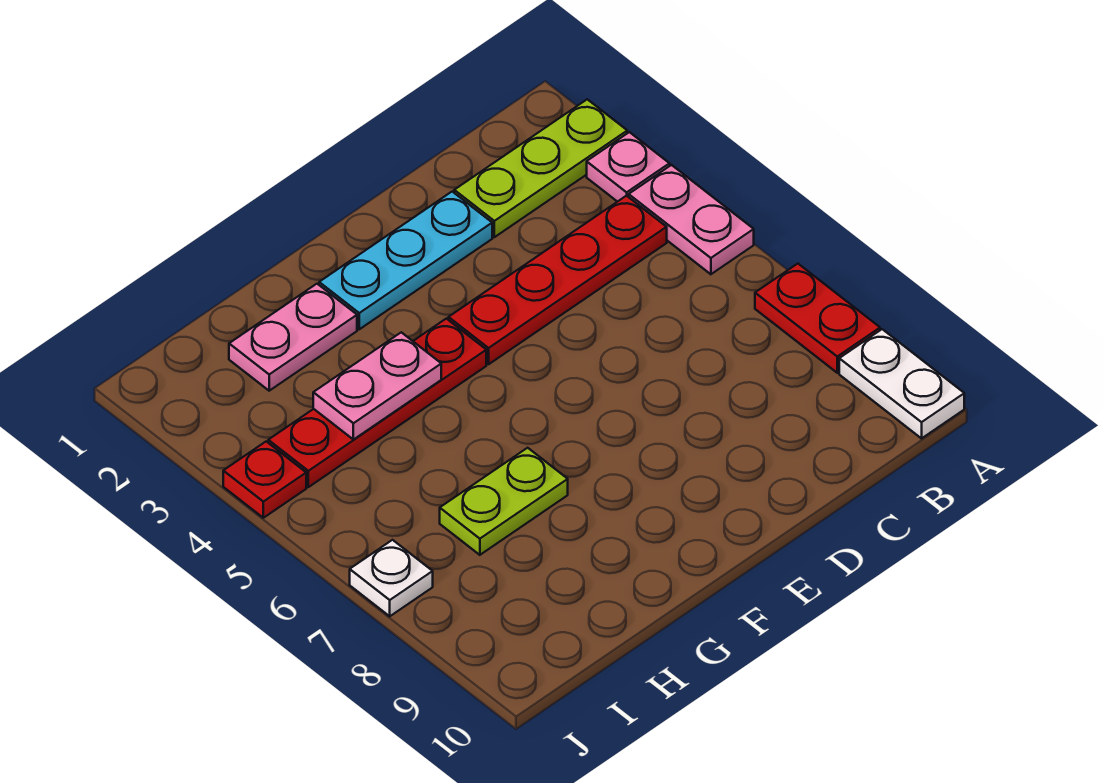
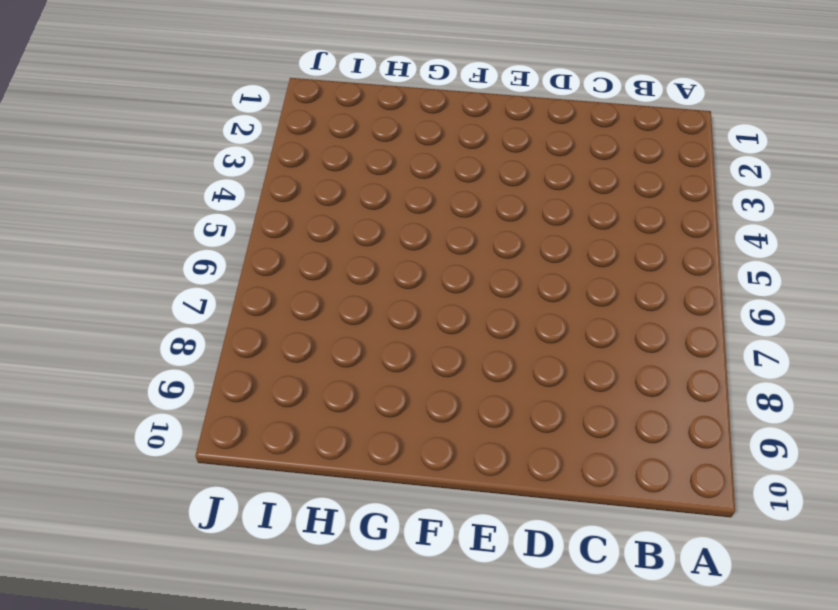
none -> lime 1x3 plate [454,99,627,237]
none -> pink 1x1 plate [587,132,670,202]
none -> pink 1x2 plate [629,165,754,274]

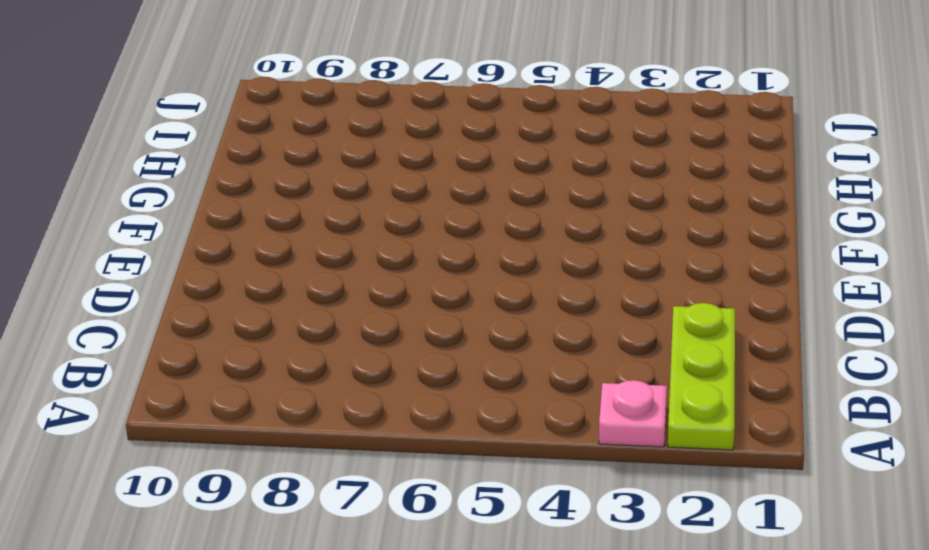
none -> pink 1x2 plate [629,165,754,274]
none -> red 1x2 plate [755,264,880,373]
none -> white 1x2 plate [839,329,964,438]

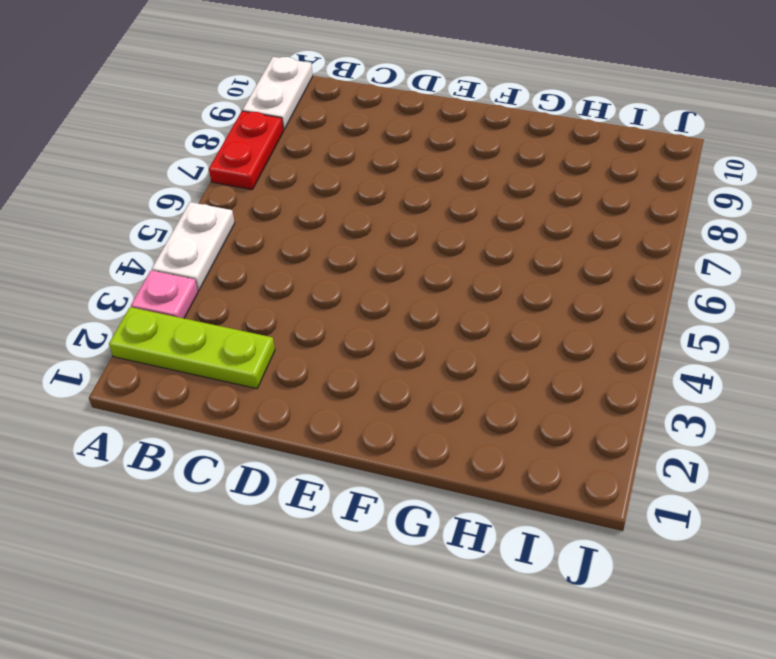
white 1x2 plate [152,202,235,291] -> pink 1x2 plate [629,165,754,274]
none -> red 1x4 plate [448,196,667,364]
none -> cyan 1x3 plate [319,192,492,329]
none -> red 1x4 plate [268,319,486,487]

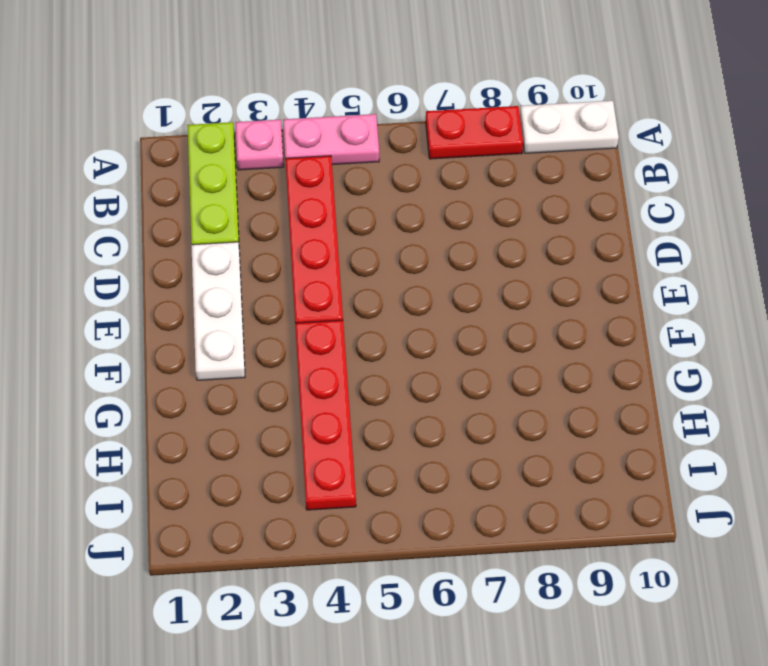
white 1x3 plate [191,242,245,380] -> cyan 1x3 plate [319,192,492,329]
none -> pink 1x2 plate [229,284,357,391]
none -> lime 1x2 plate [440,448,568,555]
none -> red 1x1 plate [223,442,306,518]

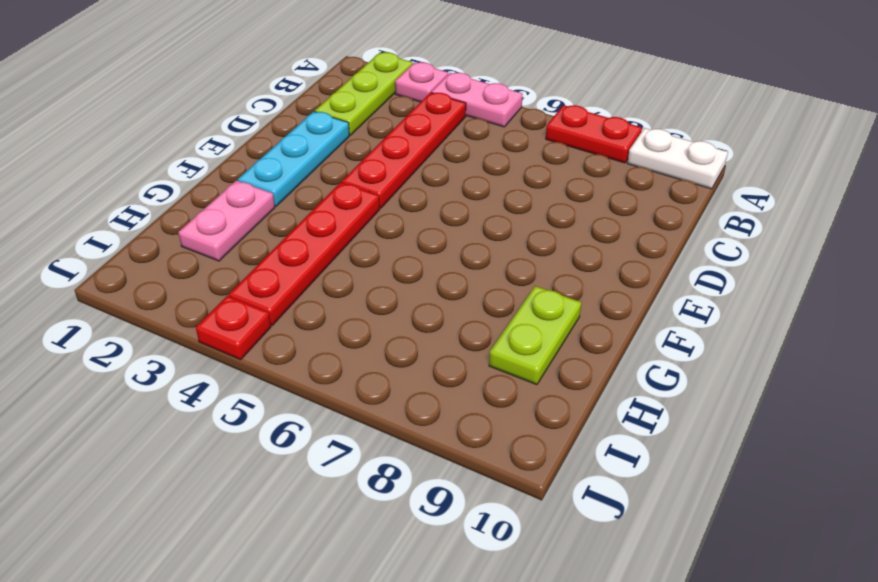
lime 1x2 plate [489,286,581,385] -> lime 1x2 plate moved to [440,448,568,555]
none -> white 1x1 plate [350,540,433,616]
none -> pink 1x2 plate [313,332,441,440]

